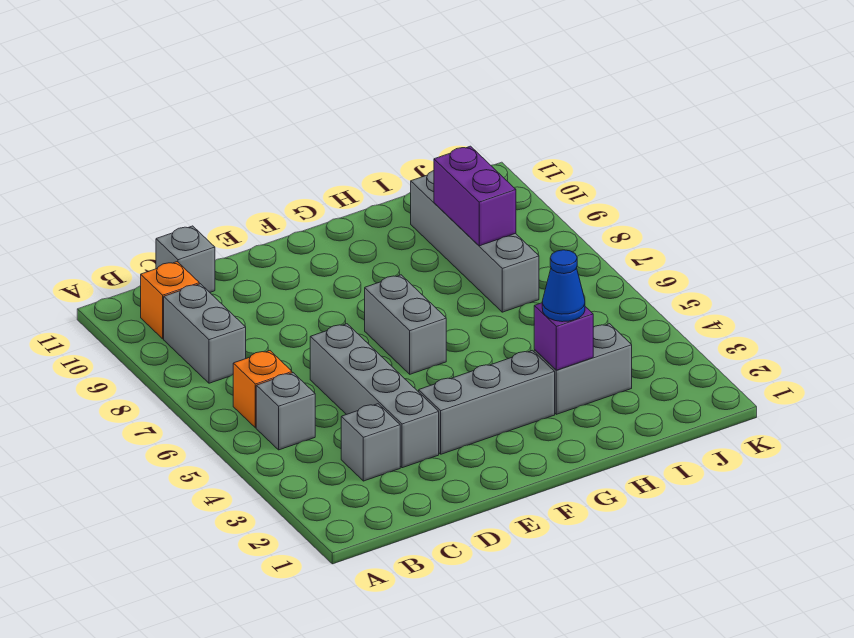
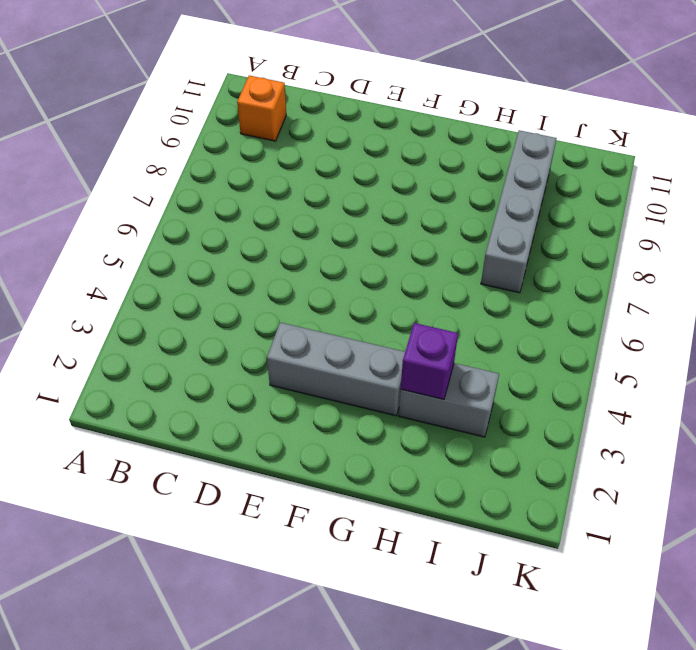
none -> grey 1x1 brick [256,373,315,450]
none -> orange 1x1 brick [233,351,292,428]
none -> grey 1x2 brick [164,284,246,383]

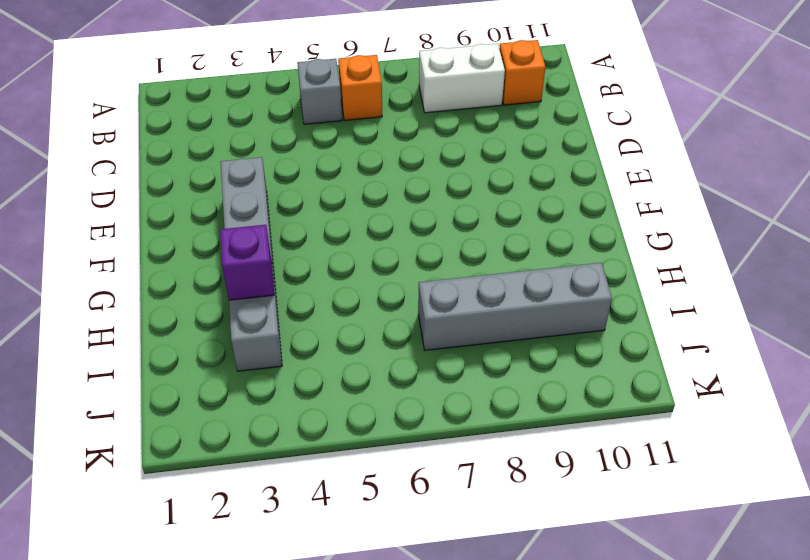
white 1x2 brick [419,44,505,113] -> grey 1x2 brick [164,284,246,383]
none -> grey 1x1 brick [341,404,400,481]
none -> grey 1x1 brick [156,226,215,292]
none -> grey 1x4 brick [310,324,439,468]

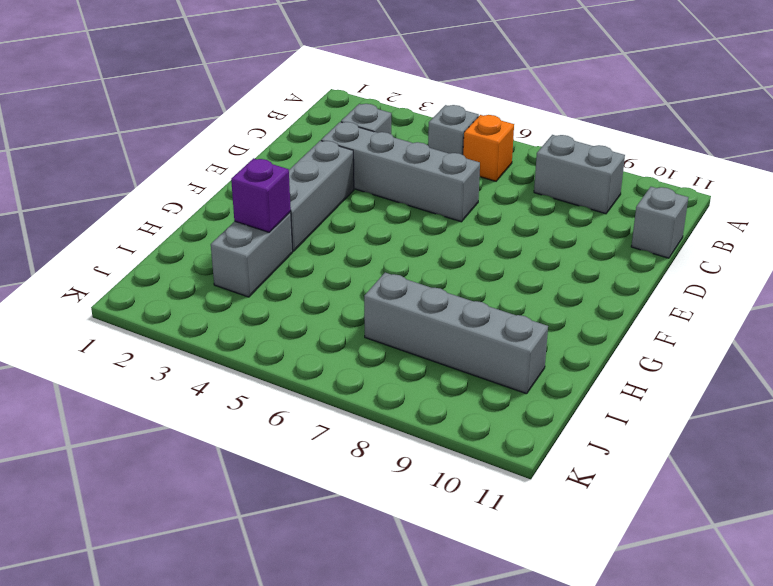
none -> orange 1x1 brick [141,262,199,339]
none -> grey 1x2 brick [365,275,446,374]
none -> purple 1x2 brick [434,146,516,246]

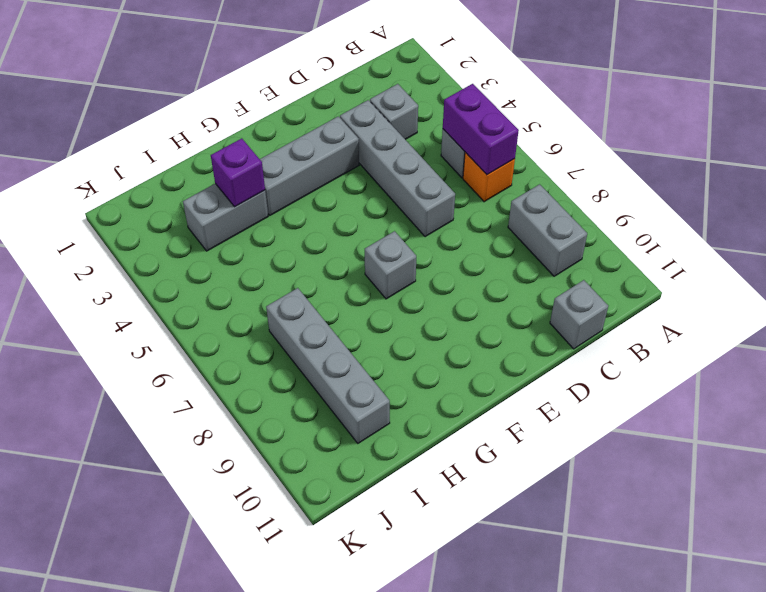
purple 1x2 brick [443,84,519,175] -> purple 1x2 brick moved to [434,146,516,246]
grey 1x1 brick [365,231,416,299] -> grey 1x2 brick [365,275,446,374]
none -> orange 1x1 brick [141,262,199,339]
none -> blue 1x1 cone [542,250,585,322]

